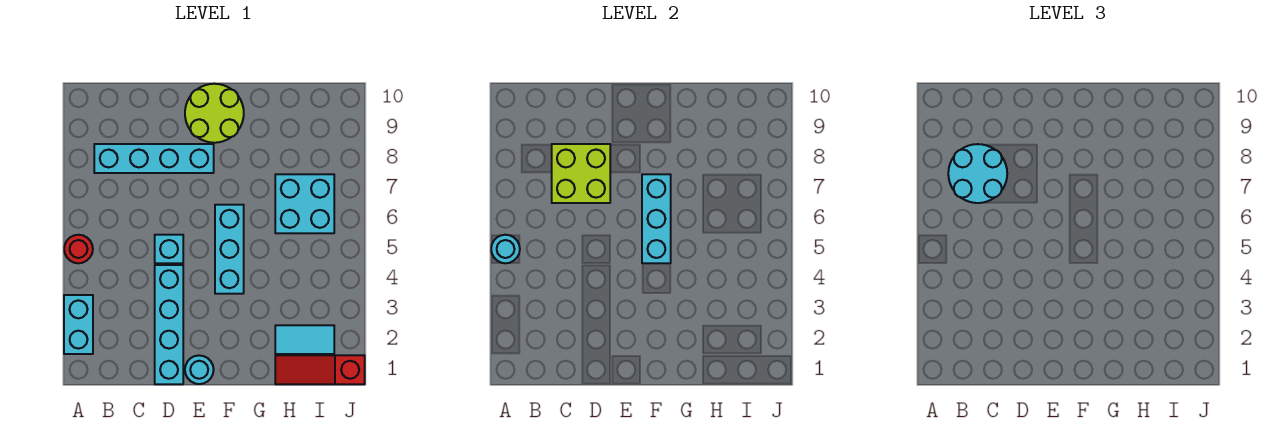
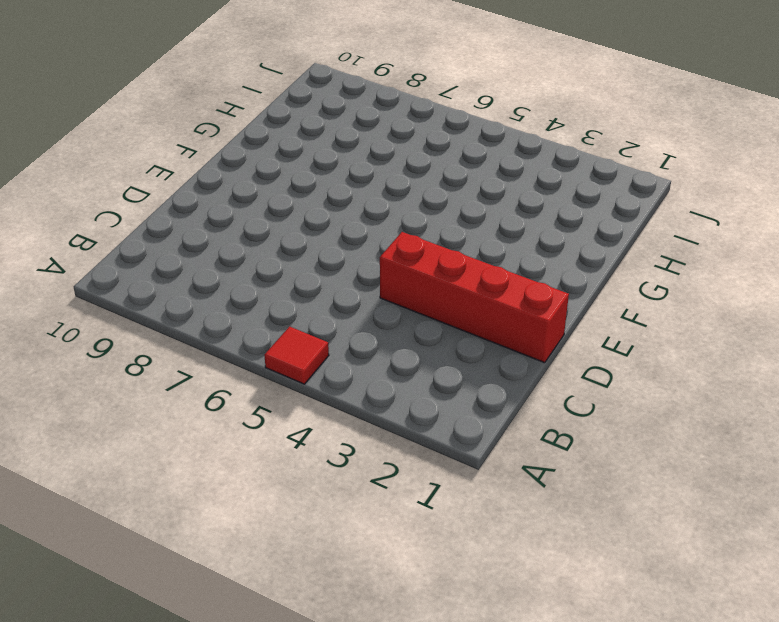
red 1x1 tile [264,327,329,384] -> red 1x1 round brick [64,235,93,263]
red 1x4 brick [380,232,569,363] -> cyan 1x4 brick [155,265,183,384]
none -> cyan 1x2 brick [64,295,93,354]
none -> cyan 1x4 brick [94,144,214,173]
none -> cyan 1x1 brick [155,235,183,263]

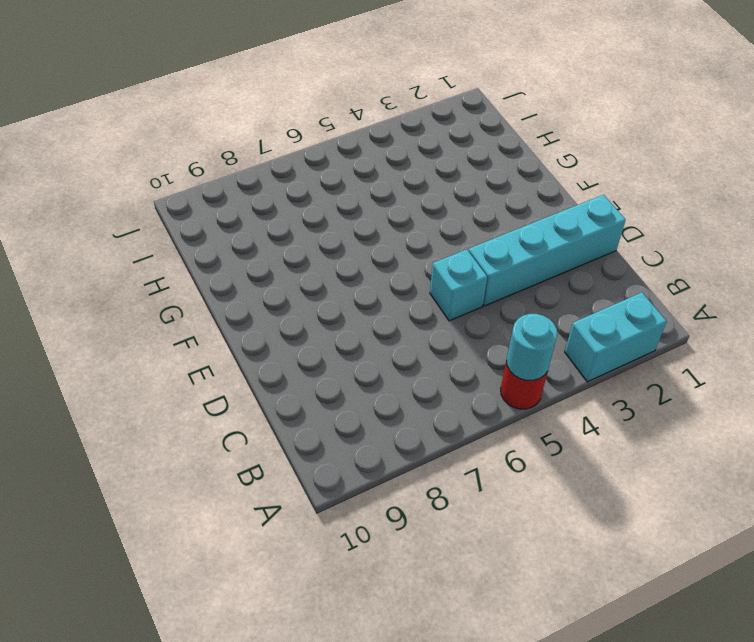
none -> cyan 1x4 brick [94,144,214,173]
none -> cyan 1x1 round brick [185,355,214,384]
none -> lime 2x2 round brick [185,84,244,143]

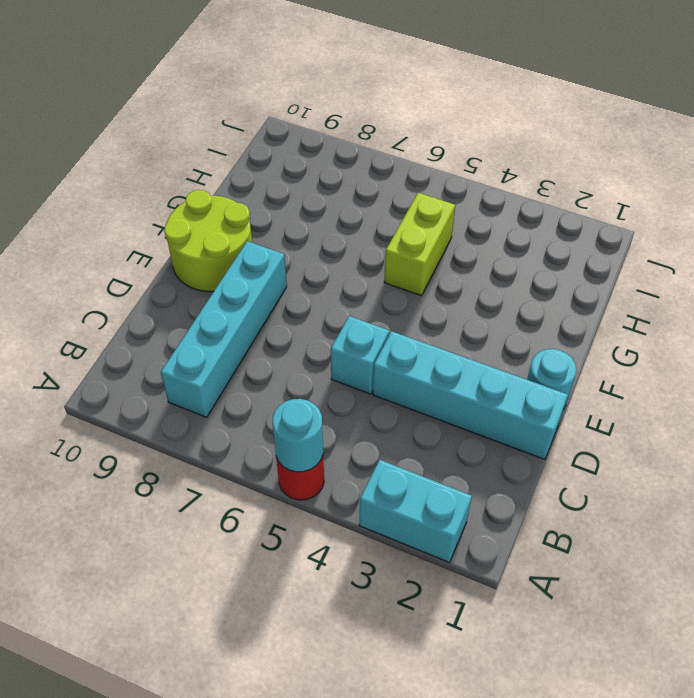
lime 1x2 brick [384,193,455,296] -> none
none -> cyan 1x3 brick [215,205,244,294]
none -> red 1x3 slope [275,355,365,384]
none -> cyan 1x2 tile [275,325,334,354]

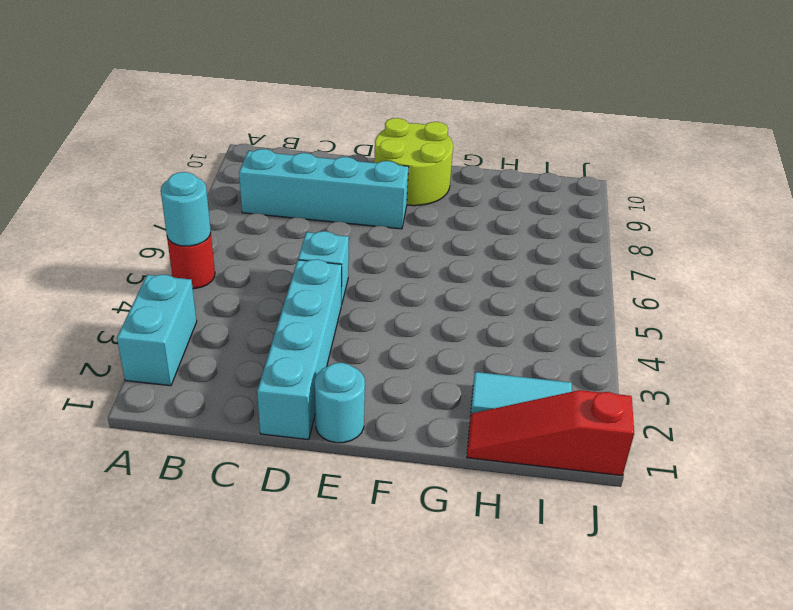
none -> cyan 1x3 brick [215,205,244,294]
none -> cyan 2x2 brick [275,174,334,233]
none -> lime 2x2 brick [552,144,610,203]

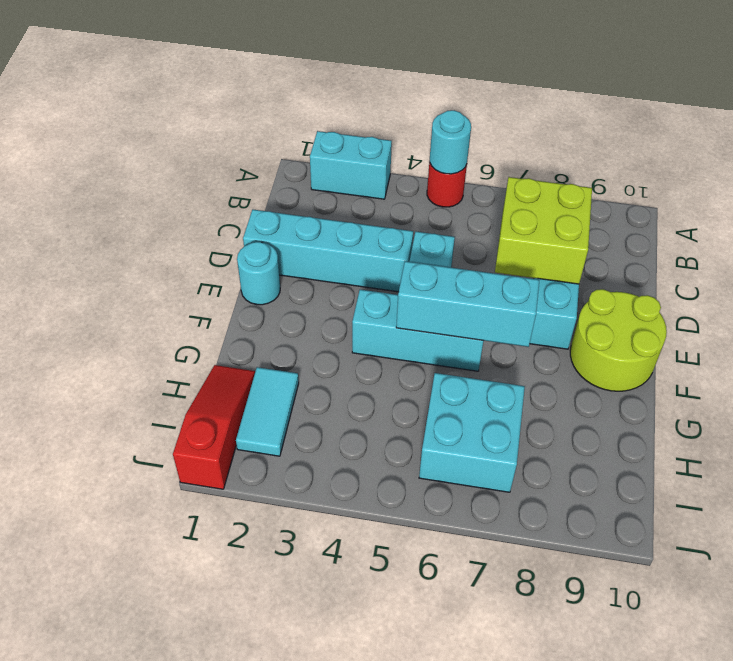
none -> cyan 2x2 round brick [948,144,1007,203]

